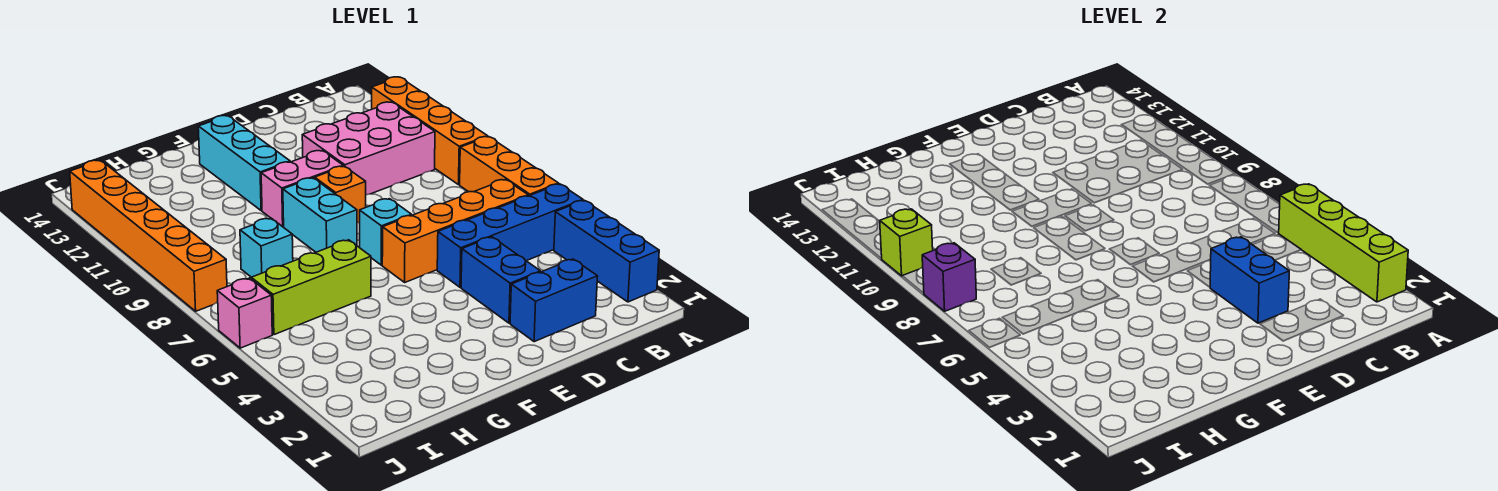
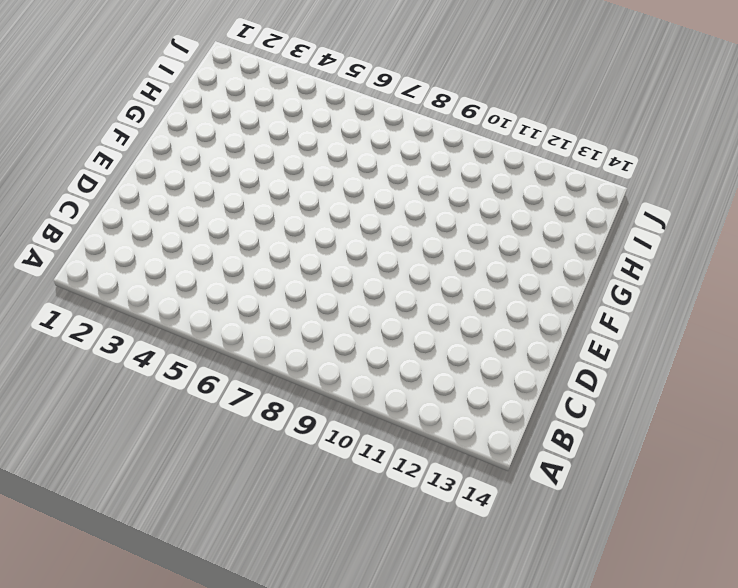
none -> blue 1x3 brick [554,200,659,302]
none -> blue 1x4 brick [437,184,583,287]
none -> orange 1x3 brick [460,137,559,196]

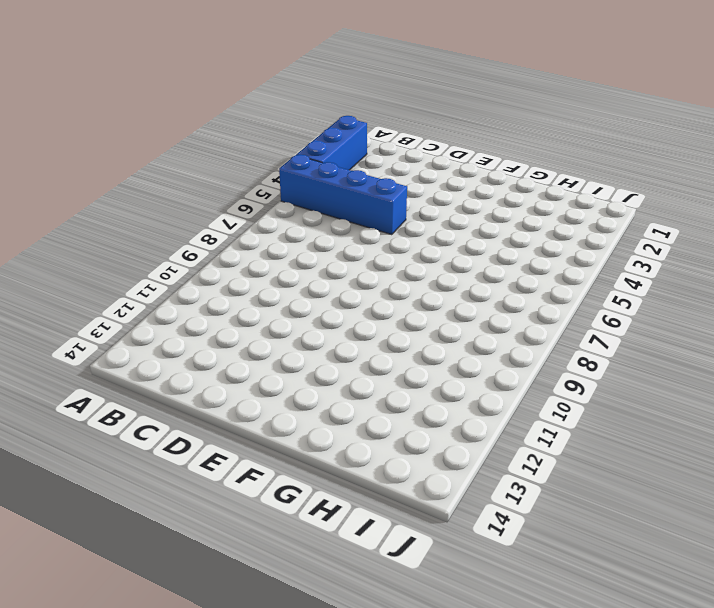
none -> orange 1x3 brick [460,137,559,196]
none -> orange 1x4 brick [372,77,488,185]
none -> orange 1x4 brick [382,180,528,282]

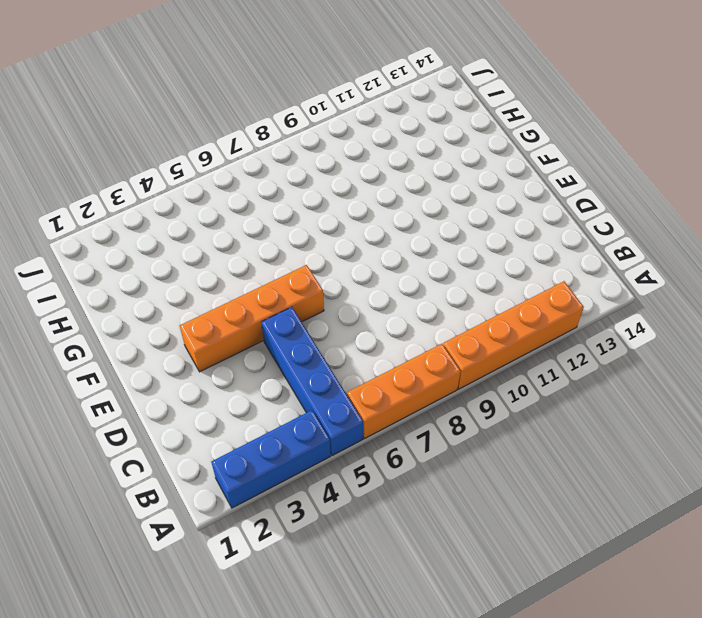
orange 1x4 brick [180,265,324,372] -> orange 1x4 brick turned to [382,180,528,282]
none -> pink 2x3 brick [302,102,435,195]
none -> blue 1x2 brick [510,259,598,342]
none -> blue 1x2 brick [461,237,540,323]

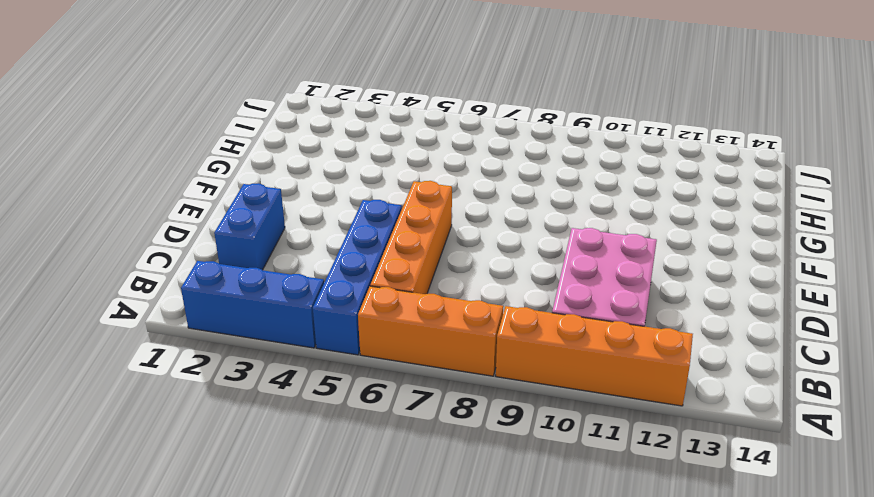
none -> blue 1x2 brick [461,237,540,323]
none -> cyan 1x1 brick [360,199,412,265]
none -> orange 1x1 brick [315,166,366,223]

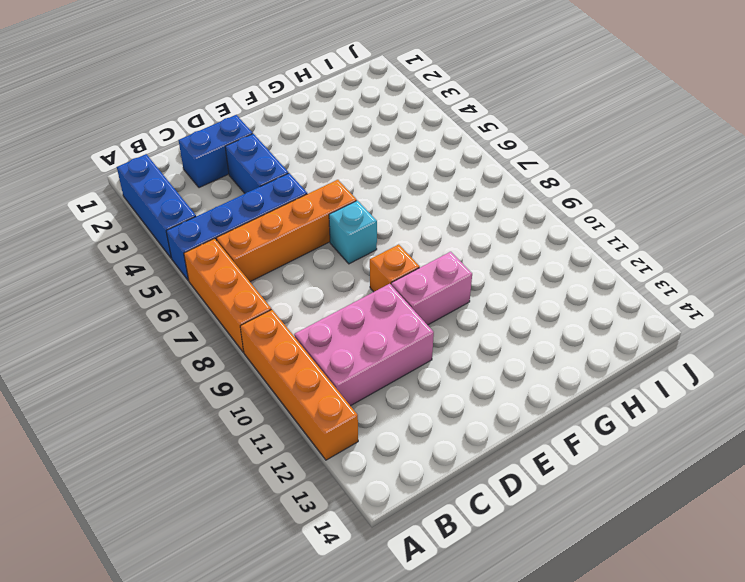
none -> cyan 1x2 brick [283,178,357,252]
none -> cyan 1x3 brick [198,116,290,211]
none -> lime 1x3 brick [251,240,371,335]

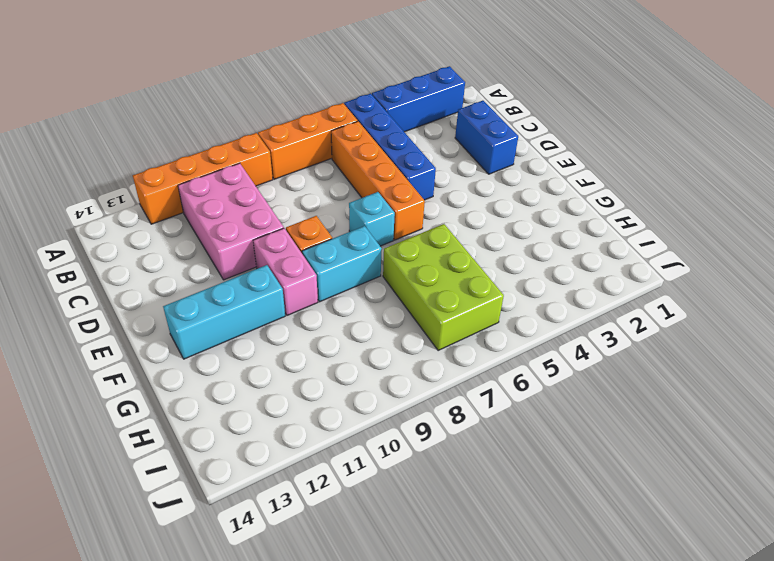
lime 2x3 brick [383,224,504,351] -> lime 1x3 brick [251,240,371,335]
none -> blue 1x2 brick [461,237,540,323]
none -> cyan 1x1 brick [240,218,293,277]
none -> pink 1x1 brick [217,278,272,348]

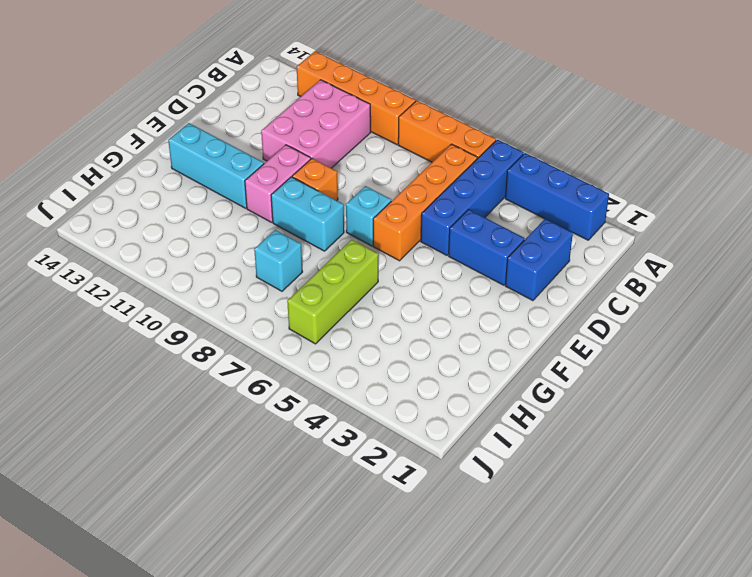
none -> pink 1x1 brick [217,278,272,348]
none -> orange 1x6 brick [70,160,227,311]
none -> lime 1x4 brick [1278,184,1408,302]

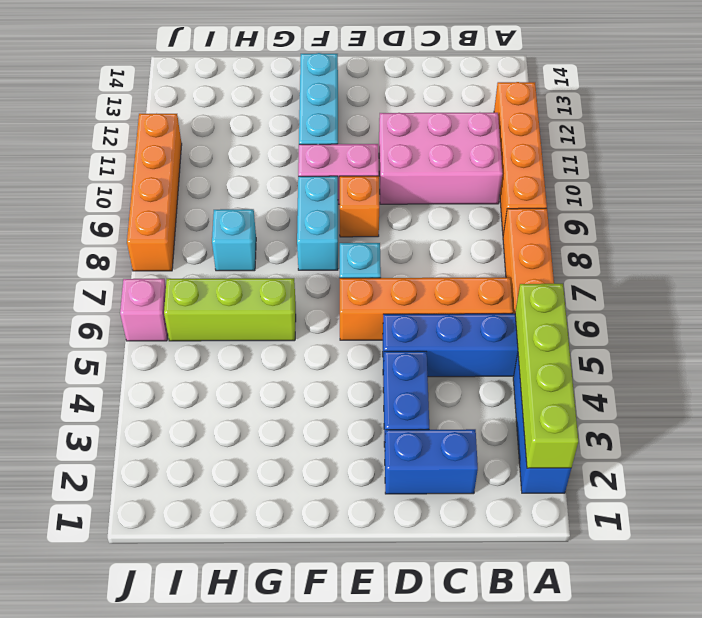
orange 1x4 brick [127,113,182,271] -> orange 1x6 brick [70,160,227,311]
none -> blue 1x2 brick [1210,237,1289,323]
none -> purple 1x1 brick [922,243,976,311]
none -> lime 1x1 brick [880,209,933,276]

